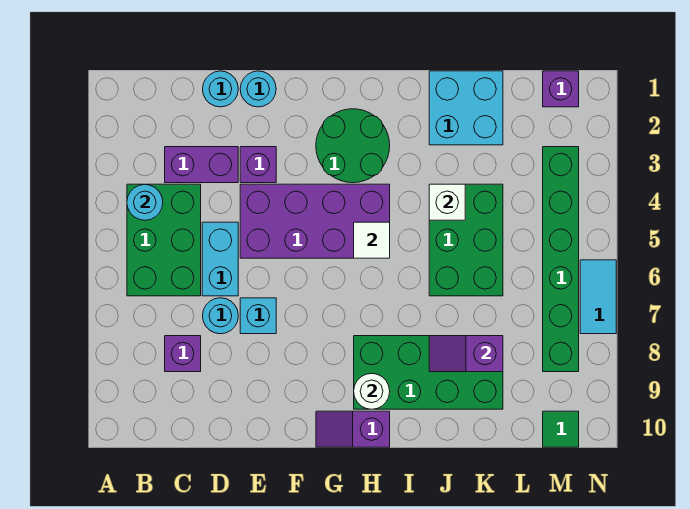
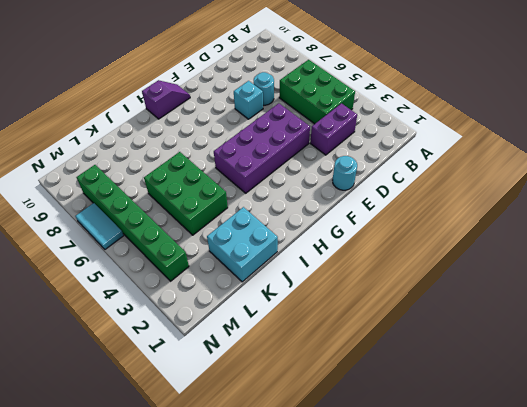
none -> purple 1x1 brick [165,336,201,372]
none -> cyan 1x1 round brick [203,71,238,107]
none -> cyan 1x2 brick [202,222,238,296]

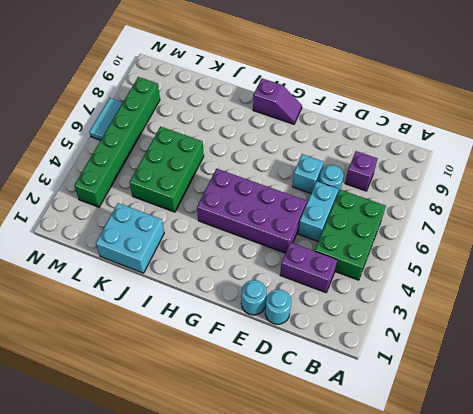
none -> purple 1x1 brick [240,147,276,183]
none -> green 2x2 round brick [316,109,390,183]
none -> green 2x4 brick [354,336,503,409]

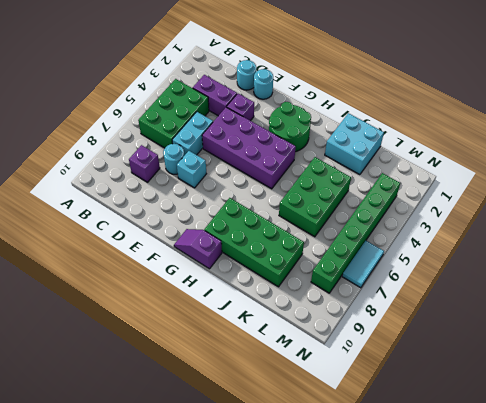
none -> purple 1x1 brick [543,71,579,107]
none -> green 1x1 tile [543,411,579,447]
none -> cyan 1x1 round brick [127,184,163,220]

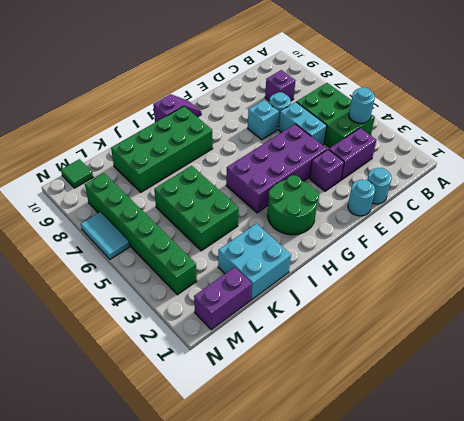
purple 1x2 brick [194,267,252,330] -> purple 1x1 brick [543,71,579,107]
none -> white 1x1 tile [354,222,390,258]
none -> white 1x1 round brick [354,373,390,409]
none -> white 1x1 brick [429,184,465,220]

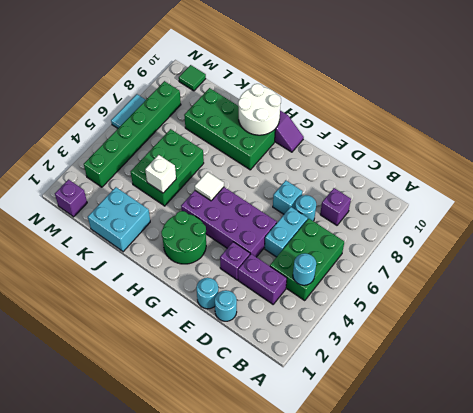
white 2x2 round brick [238,84,281,135] -> white 1x1 round brick [354,373,390,409]
none -> purple 1x2 slope [429,336,503,372]

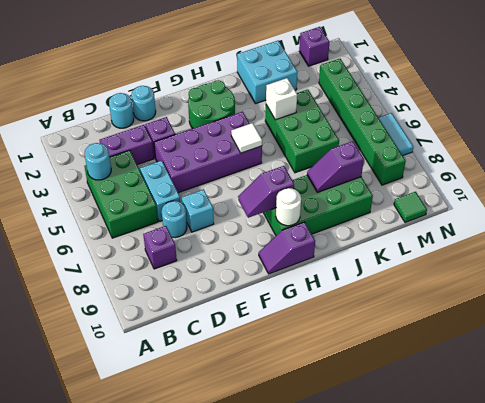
purple 1x2 slope [238,166,294,218] -> none

